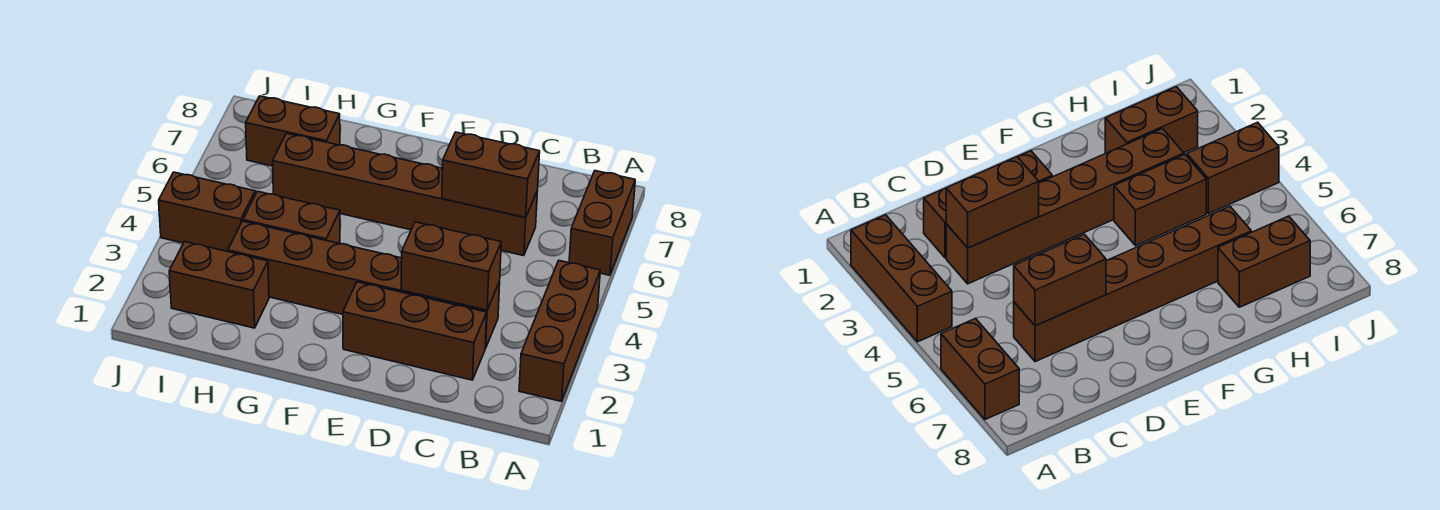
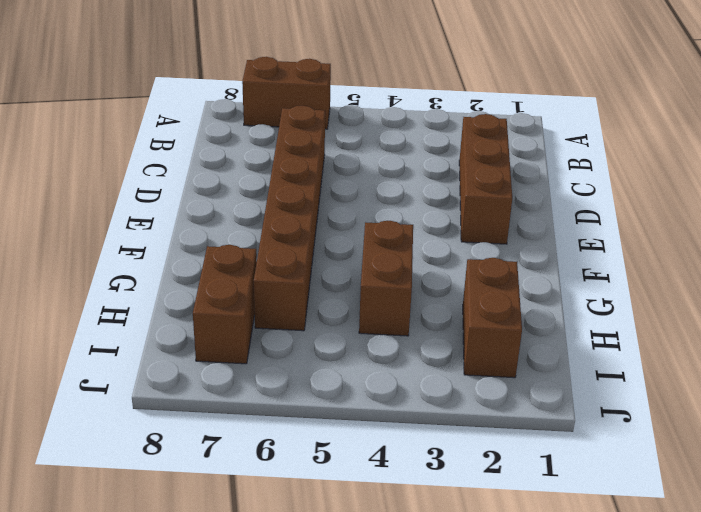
none -> brown 1x3 brick [519,261,600,401]
none -> brown 1x6 brick [228,221,500,348]

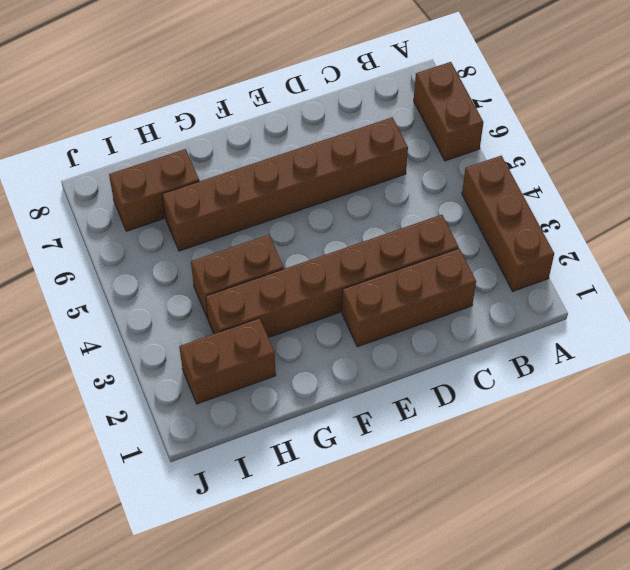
none -> brown 1x2 brick [159,172,255,252]
none -> brown 1x2 brick [401,222,501,310]

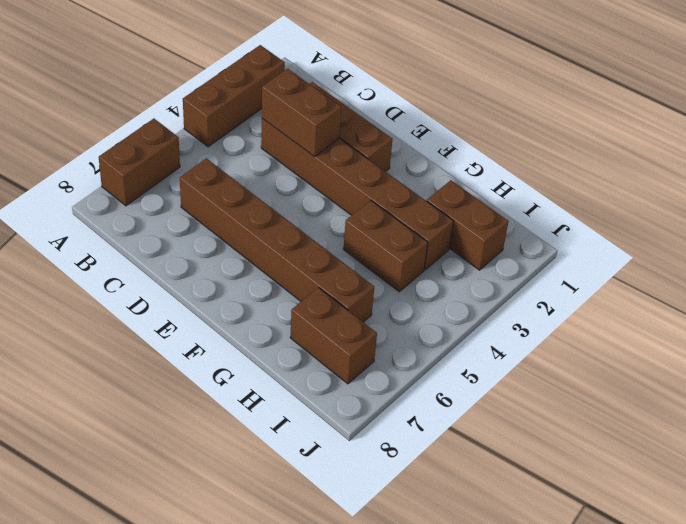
none -> brown 1x2 brick [159,172,255,252]
none -> brown 1x2 brick [442,132,540,218]

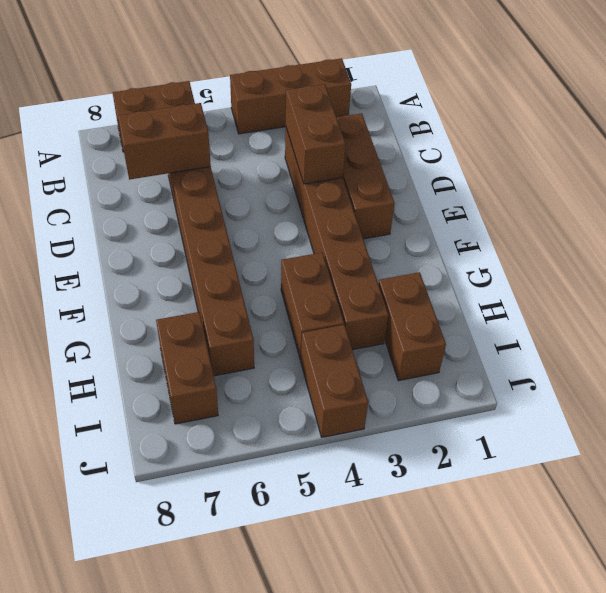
brown 1x2 brick [118,103,211,180] -> brown 1x2 brick turned to [442,132,540,218]

